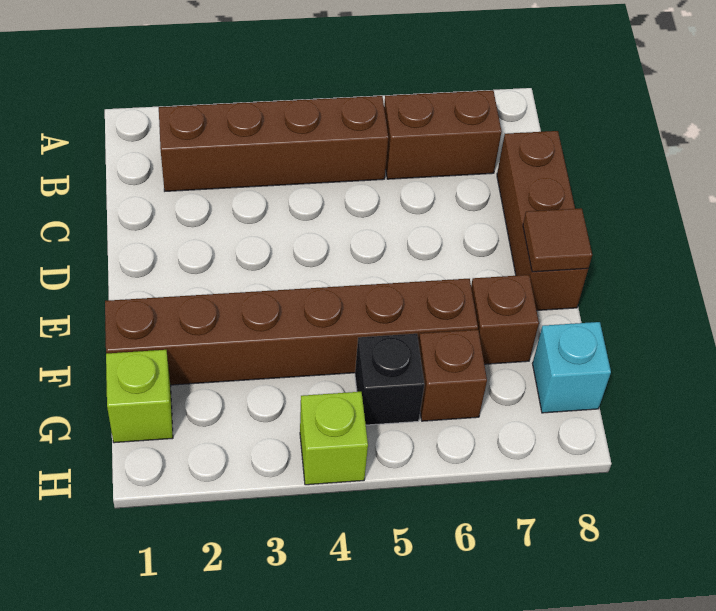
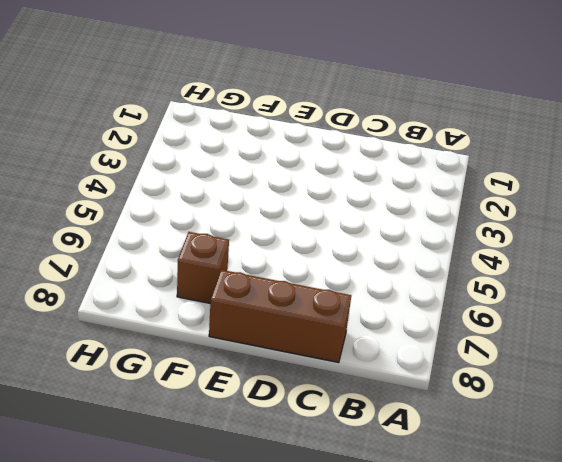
none -> brown 1x4 brick [159,96,388,191]
none -> brown 1x2 brick [384,90,502,179]

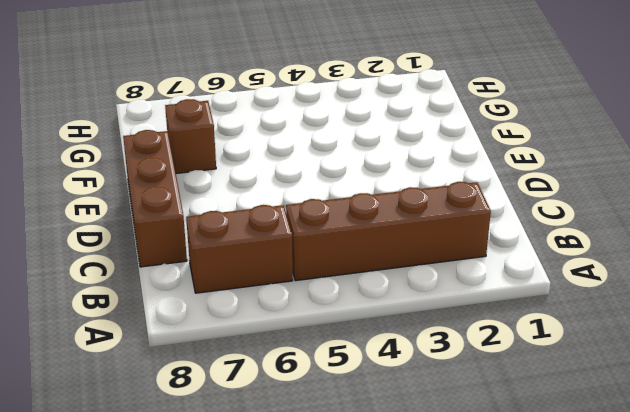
none -> brown 1x6 brick [105,279,478,385]
none -> lime 1x1 brick [106,350,173,443]

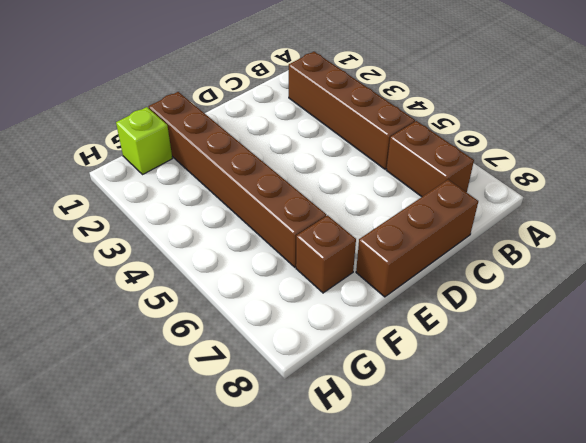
none -> black 1x1 brick [355,334,424,425]
none -> brown 1x1 brick [418,330,487,421]

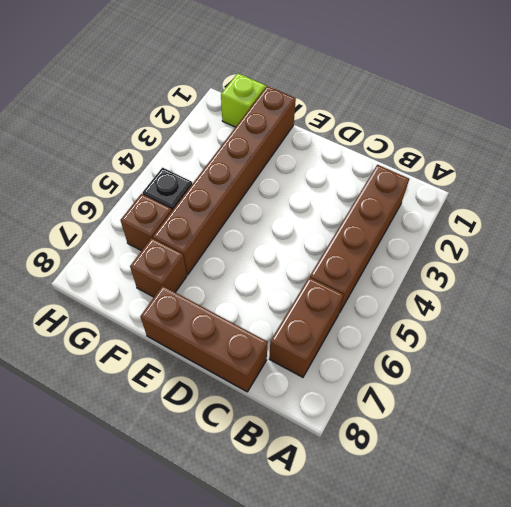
none -> cyan 1x1 brick [533,322,611,413]
none -> lime 1x1 brick [300,392,368,485]

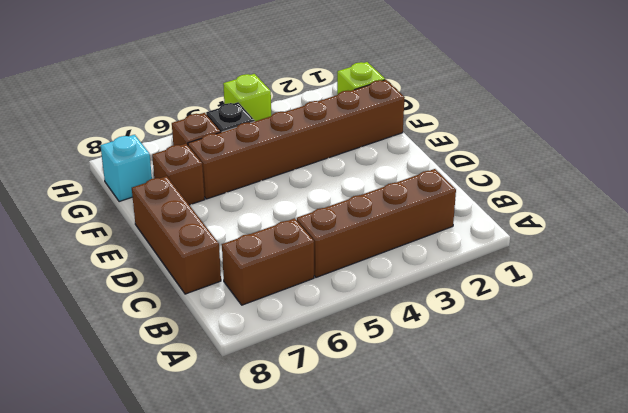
none -> brown 1x1 tile [523,208,592,272]

